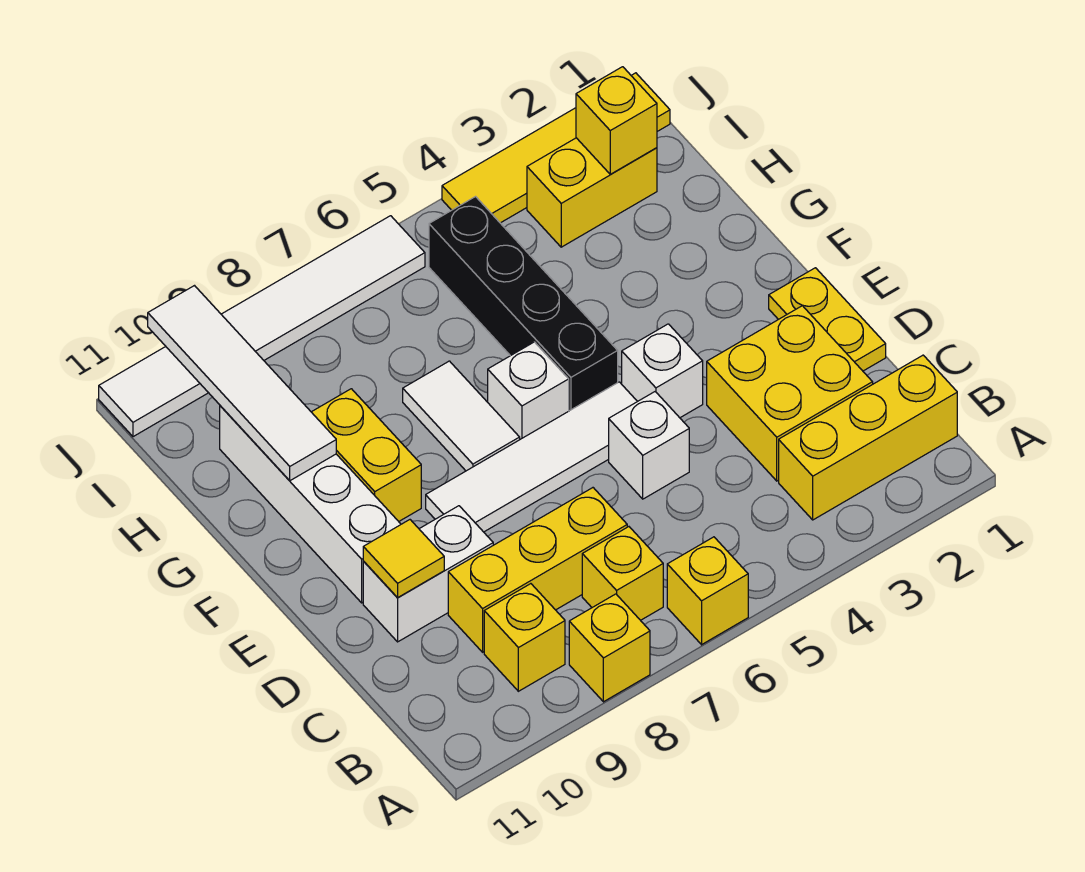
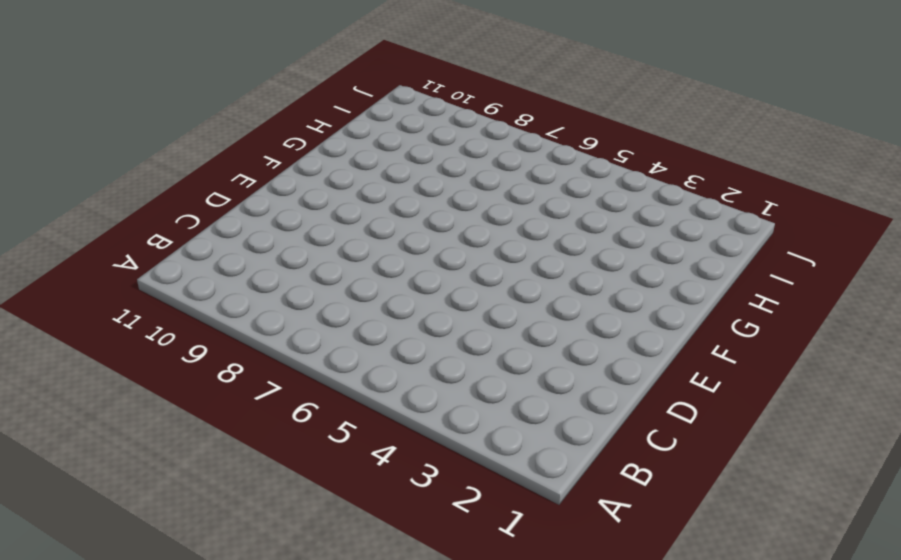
none -> yellow 1x1 brick [667,537,748,645]
none -> yellow 1x1 brick [569,594,650,702]
none -> yellow 1x3 brick [779,355,957,520]

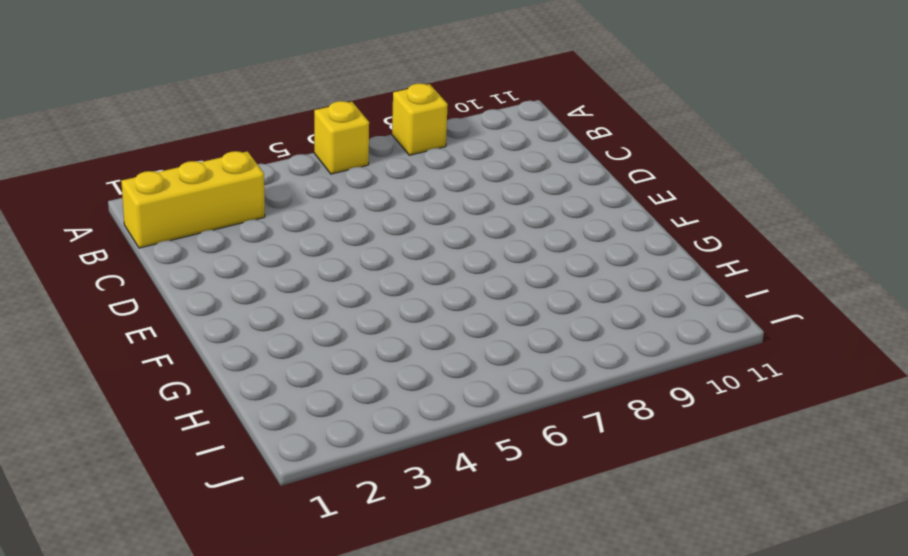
none -> yellow 1x1 brick [582,527,663,620]
none -> yellow 1x1 brick [484,584,565,691]
none -> yellow 2x2 brick [707,306,873,481]

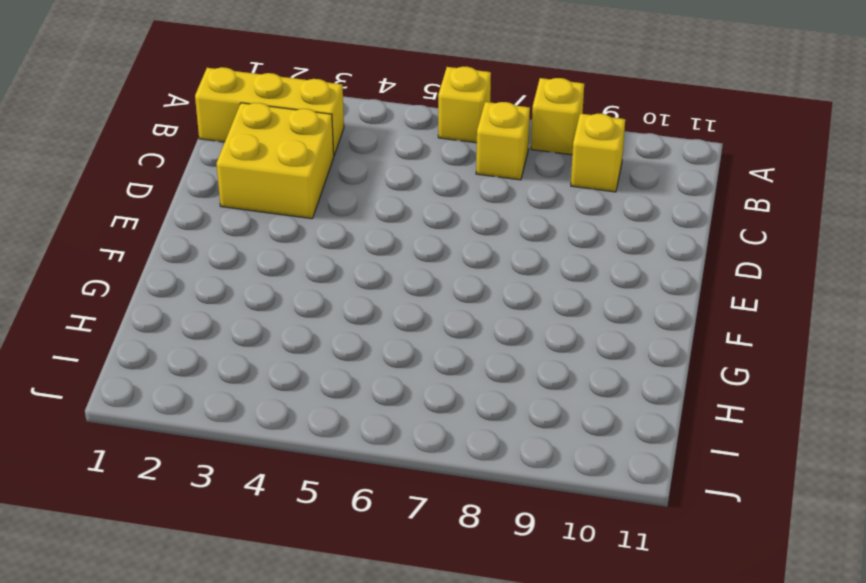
none -> yellow 1x3 brick [448,488,627,652]
none -> yellow 1x2 plate [769,268,886,371]
none -> white 1x1 brick [609,392,689,499]

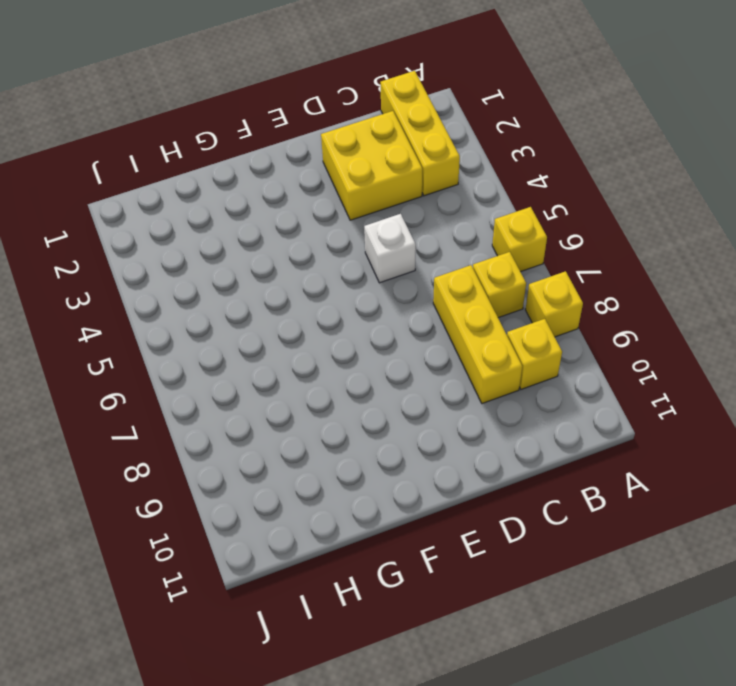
none -> yellow 1x2 plate [769,268,886,371]
none -> white 1x2 brick [363,506,493,642]
none -> white 1x1 brick [622,324,703,418]

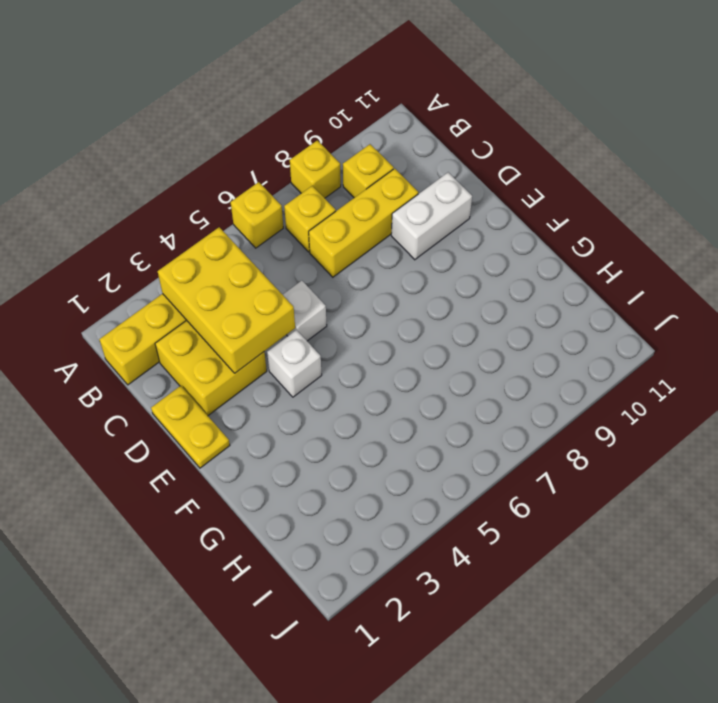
yellow 2x3 brick [158,227,295,373] -> none
none -> white 1x4 tile [426,382,637,532]
none -> white 1x4 brick [220,406,401,603]
none -> black 1x4 brick [429,197,618,411]

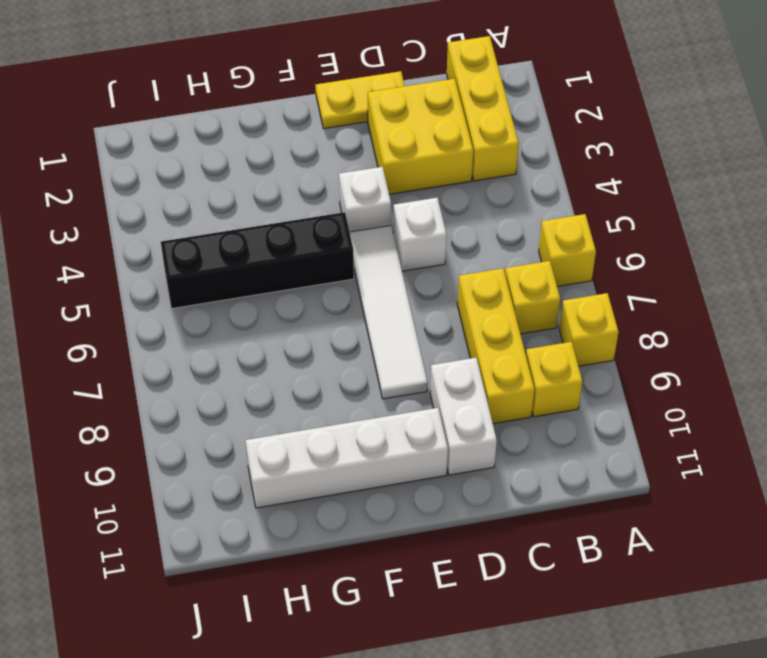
none -> white 1x1 brick [488,342,569,439]
none -> white 1x2 tile [403,361,520,471]
none -> yellow 1x2 brick [312,389,421,521]

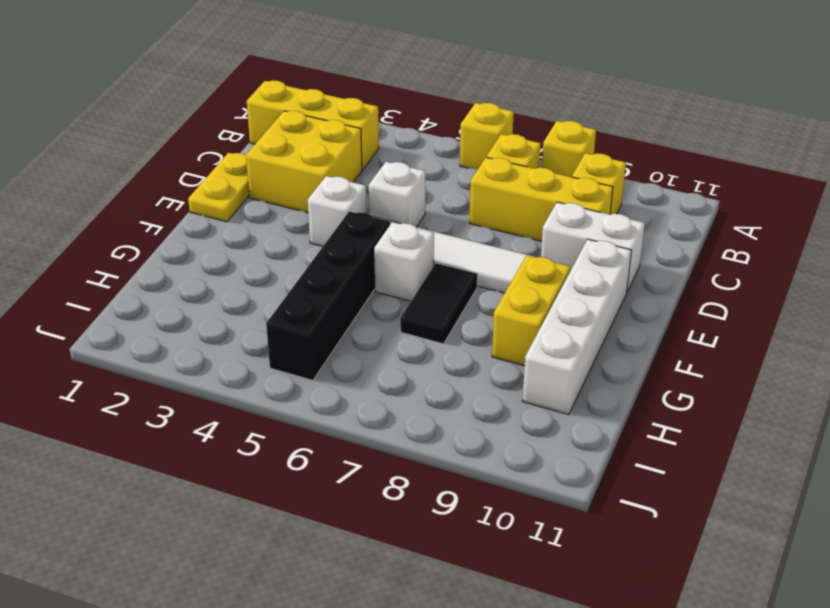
black 1x2 tile [400,263,478,344] -> white 1x2 tile [403,361,520,471]
none -> yellow 1x2 brick [527,138,657,247]
none -> yellow 1x4 tile [442,73,670,223]
none -> white 1x6 tile [99,216,425,437]

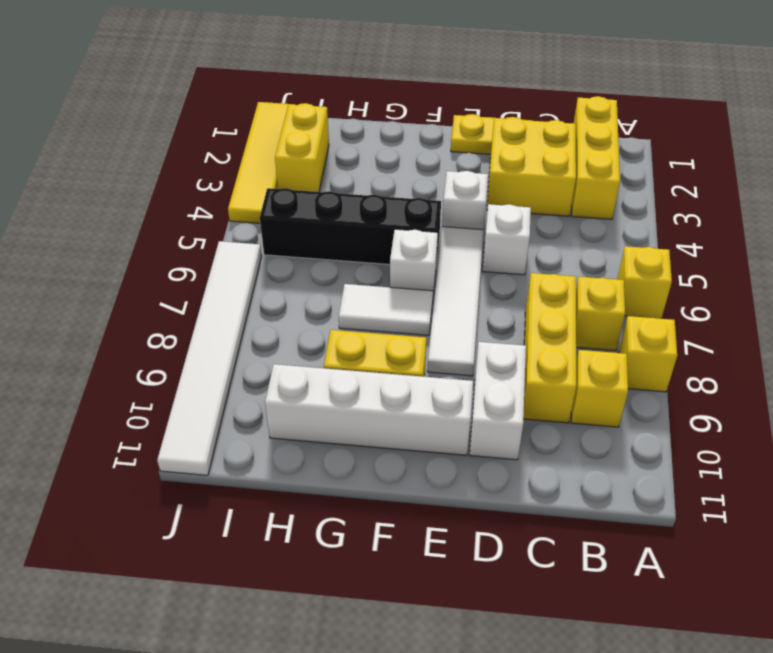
none -> yellow 1x1 tile [363,520,444,597]
none -> white 1x4 tile [148,286,336,481]
none -> yellow 1x1 brick [576,67,657,174]

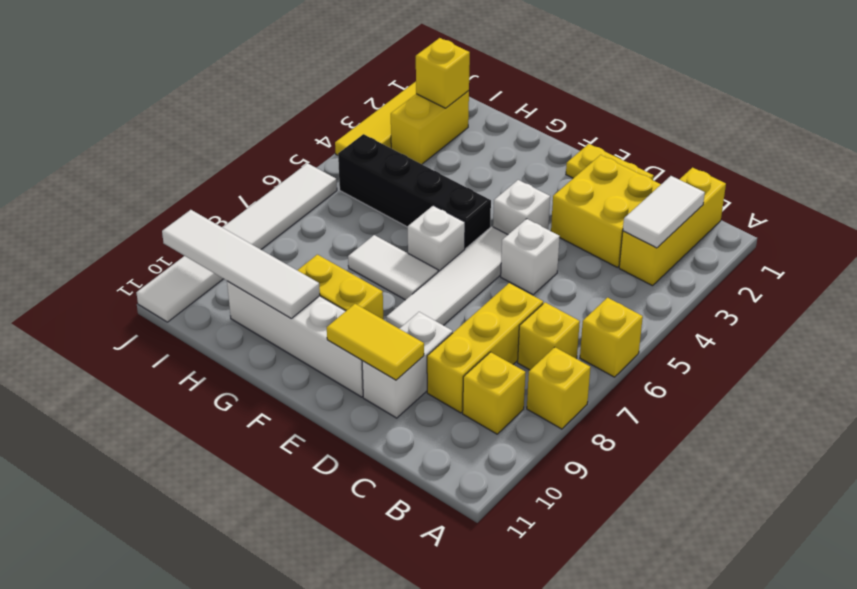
white 1x2 tile [623,176,705,248] -> none
yellow 1x2 tile [327,304,424,380] -> yellow 1x1 tile [363,520,444,597]

